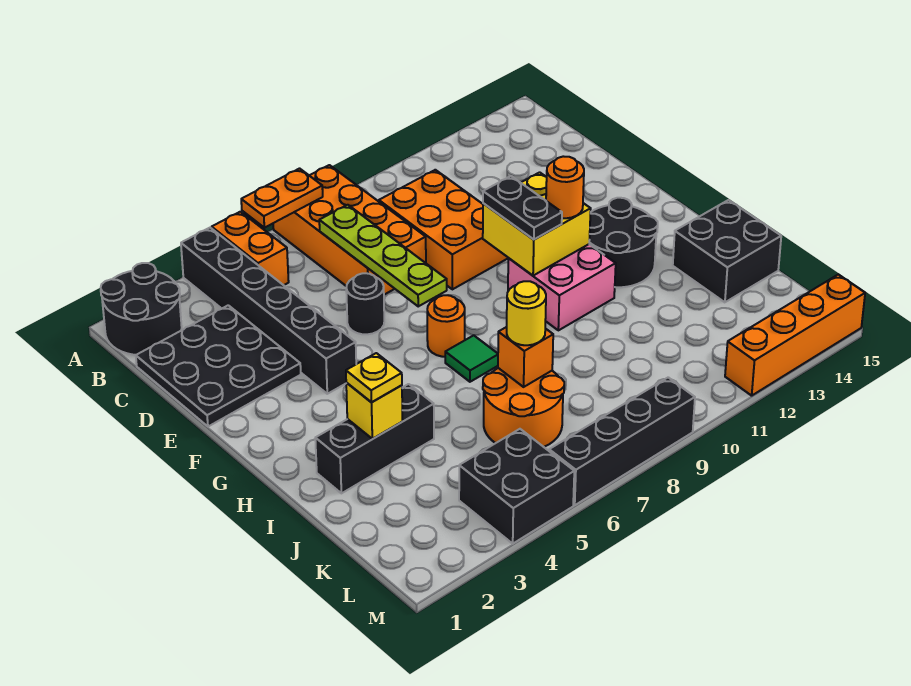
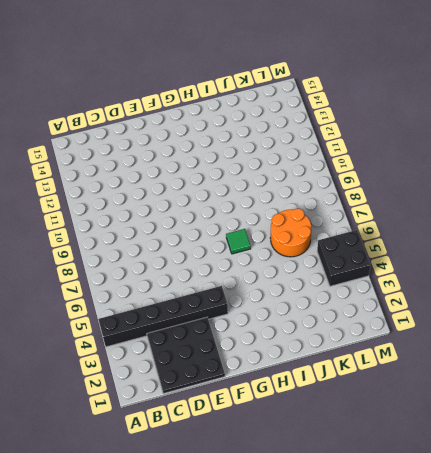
none -> black 2x2 round brick [101,263,182,355]
none -> orange 1x2 brick [212,212,289,285]
none -> orange 2x4 brick [273,165,426,295]

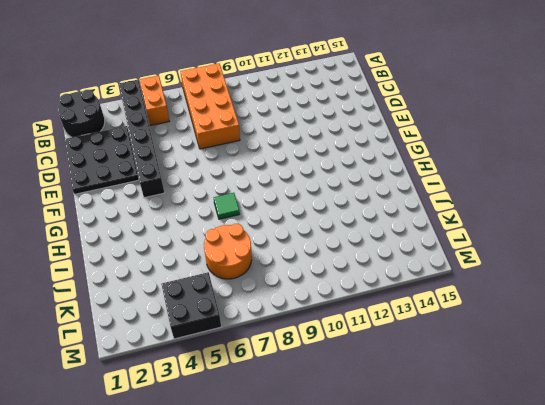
none -> orange 2x3 brick [379,170,508,289]
none -> black 1x1 round brick [346,273,384,334]
none -> orange 1x1 round brick [427,295,465,357]

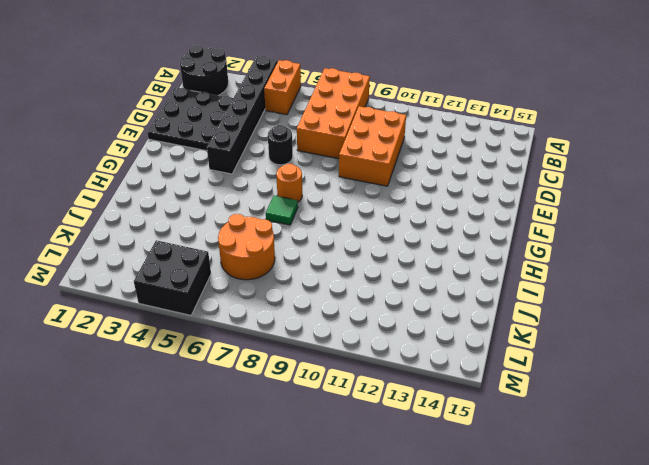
none -> pink 2x2 brick [508,244,616,330]
none -> black 2x2 round brick [589,198,658,287]
none -> black 1x3 brick [315,384,434,493]

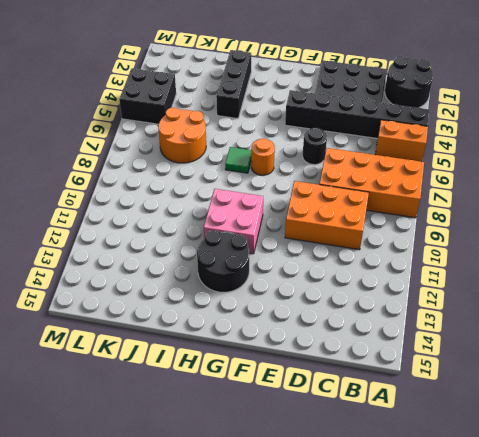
none -> black 2x2 brick [673,200,781,302]
none -> black 1x4 brick [549,377,695,505]
none -> orange 1x4 brick [725,275,865,396]

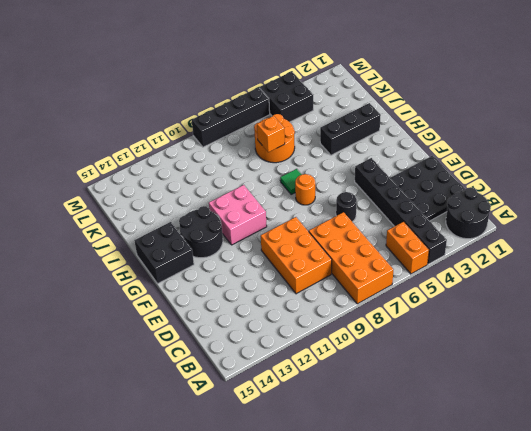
black 2x2 brick [134,222,194,283] -> black 2x2 brick moved to [673,200,781,302]
none -> orange 1x4 brick [725,275,865,396]
none -> orange 1x2 plate [241,169,323,228]
none -> lime 1x4 plate [319,205,447,306]

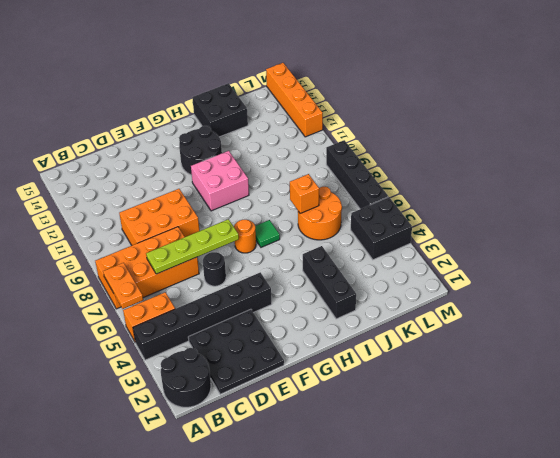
none -> yellow 2x2 brick [483,172,591,276]
none -> yellow 1x1 brick [346,383,403,439]
none -> black 1x2 plate [483,176,562,240]

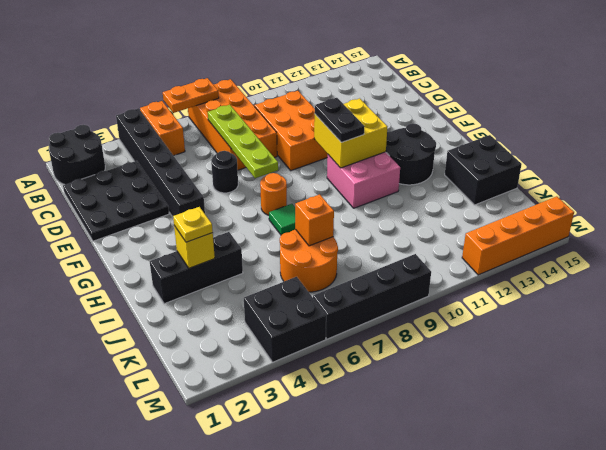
none -> orange 1x1 round brick [546,156,584,218]
none -> yellow 1x1 round brick [507,281,546,345]

